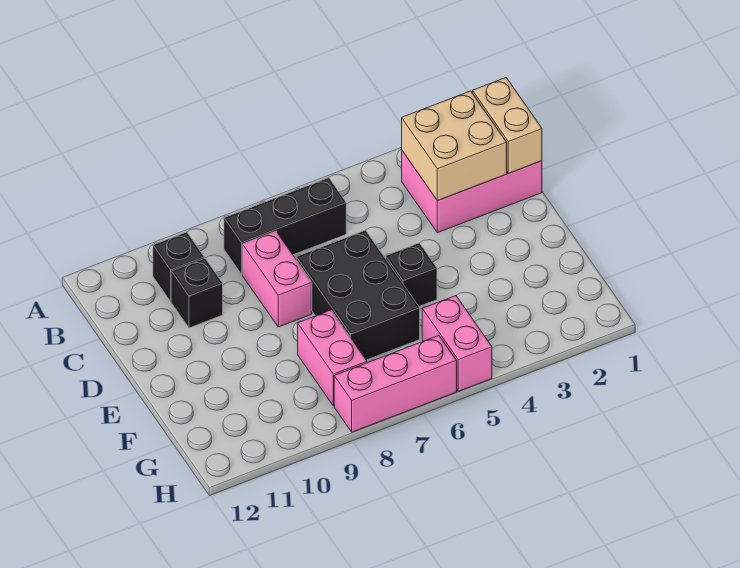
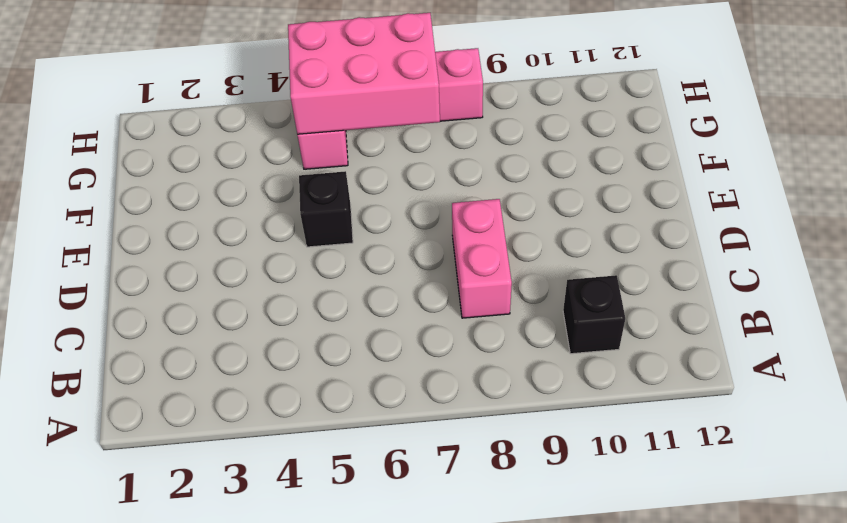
pink 2x3 brick [288,13,440,134] -> pink 2x3 brick moved to [402,151,542,233]
none -> black 1x3 brick [224,178,346,274]
none -> black 1x1 brick [171,258,223,328]
none -> black 2x3 brick [296,230,420,360]

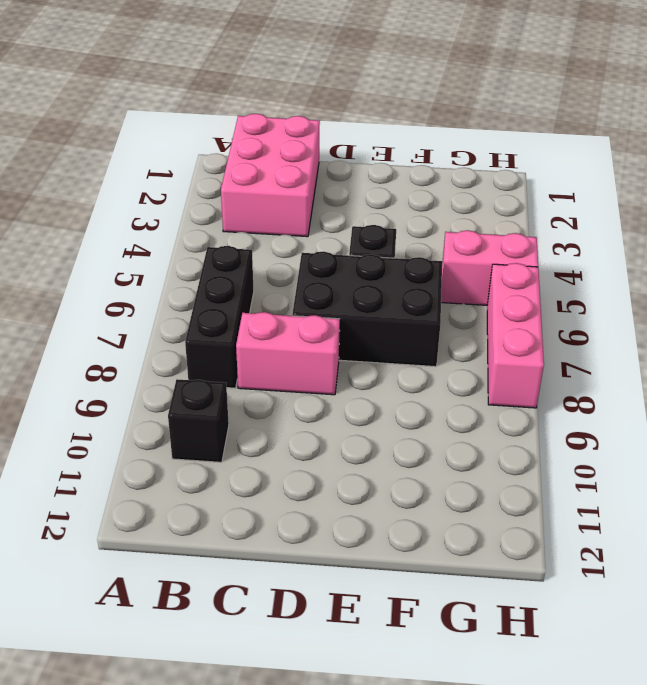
none -> black 1x1 brick [171,258,223,328]
none -> pink 1x2 brick [298,310,367,406]
none -> tan 1x2 brick [473,78,542,173]

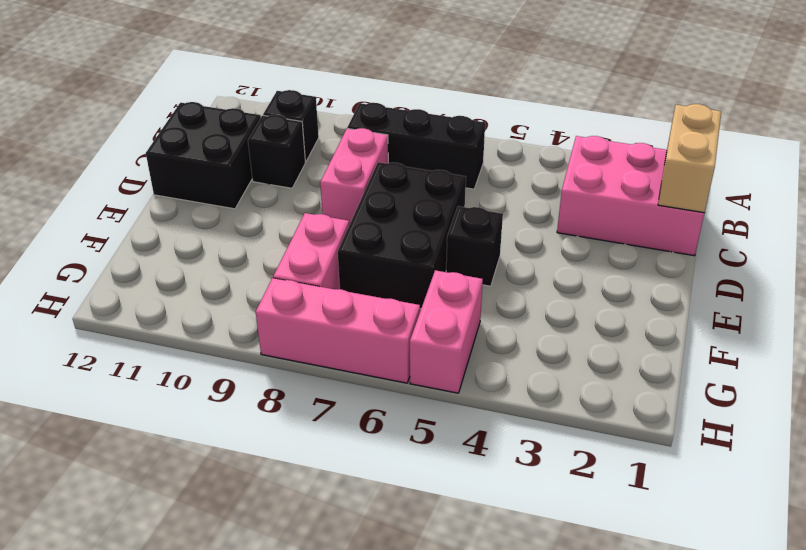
black 2x2 brick [146,102,261,209] -> none
none -> tan 2x2 brick [402,91,507,201]

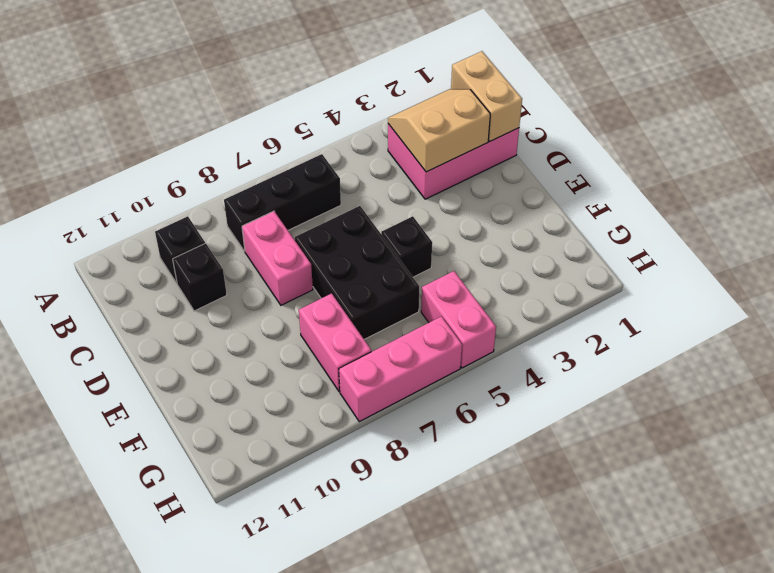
tan 2x2 slope [388,89,490,172] -> tan 2x2 brick [402,91,507,201]

